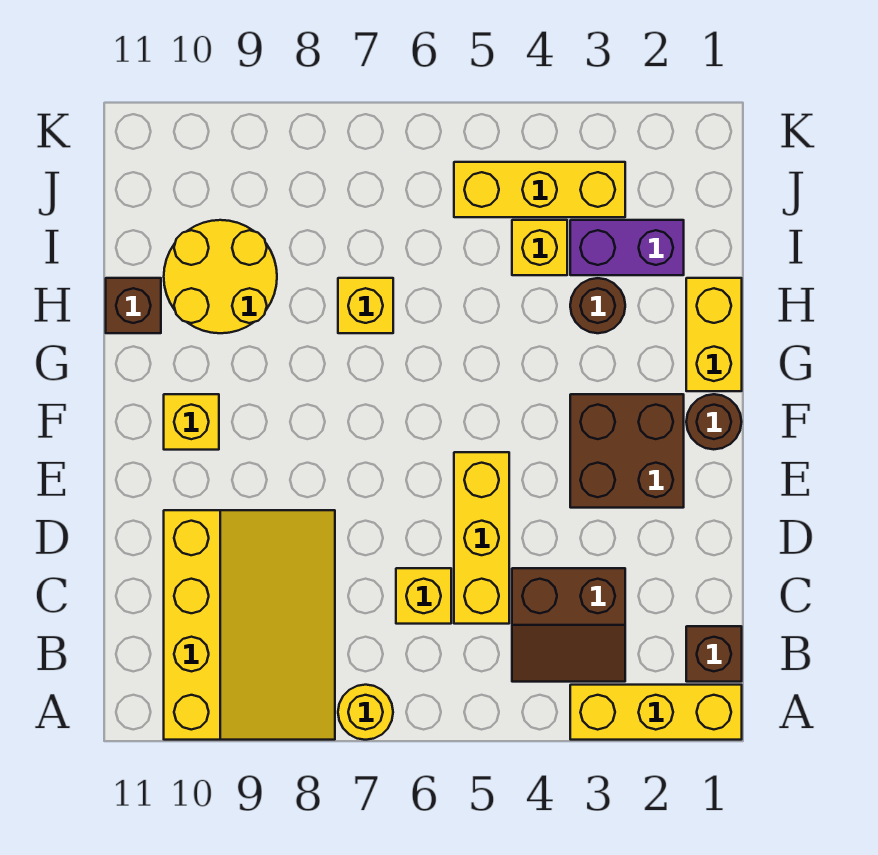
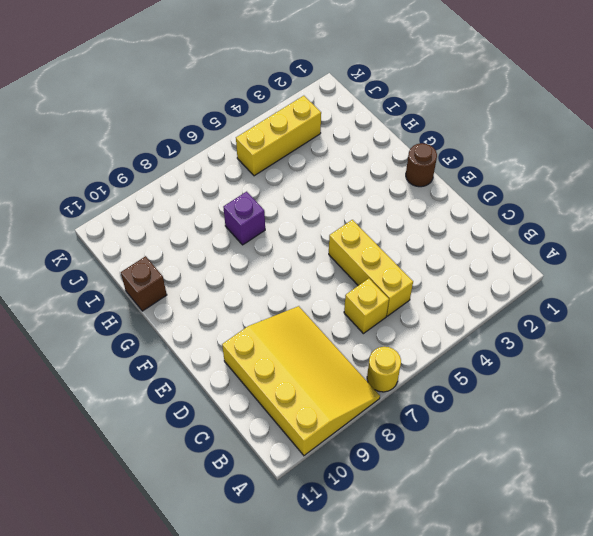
purple 1x1 brick [223,192,265,245] -> yellow 1x1 brick [338,278,393,333]
none -> yellow 1x3 brick [570,685,742,740]
none -> brown 1x1 brick [686,626,742,682]
none -> brown 2x2 slope [512,568,625,682]

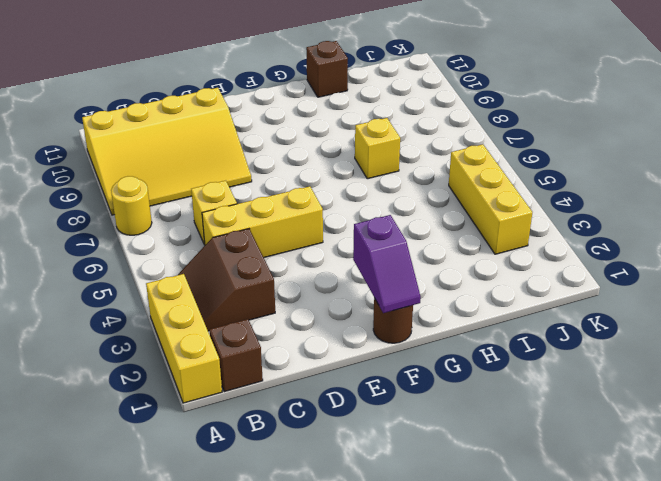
purple 1x2 slope [353,215,421,313] -> none
none -> brown 2x2 brick [570,394,684,508]
none -> yellow 1x1 brick [164,394,219,450]
none -> yellow 1x2 brick [686,278,742,391]

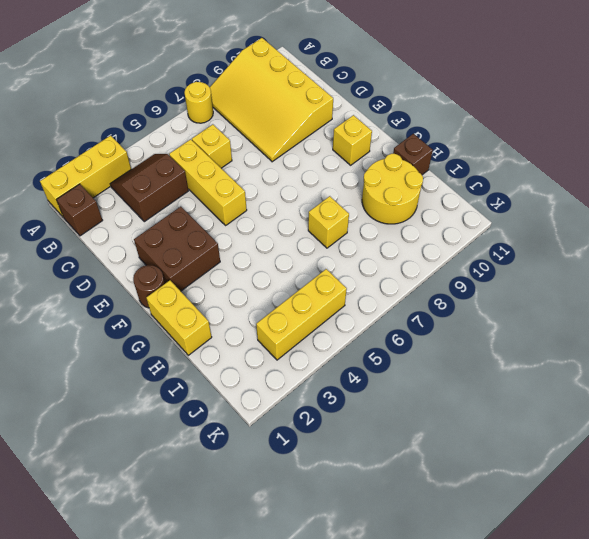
none -> brown 1x1 round brick [570,278,625,333]
none -> purple 1x2 brick [570,220,684,275]
none -> yellow 1x1 brick [512,220,567,275]

